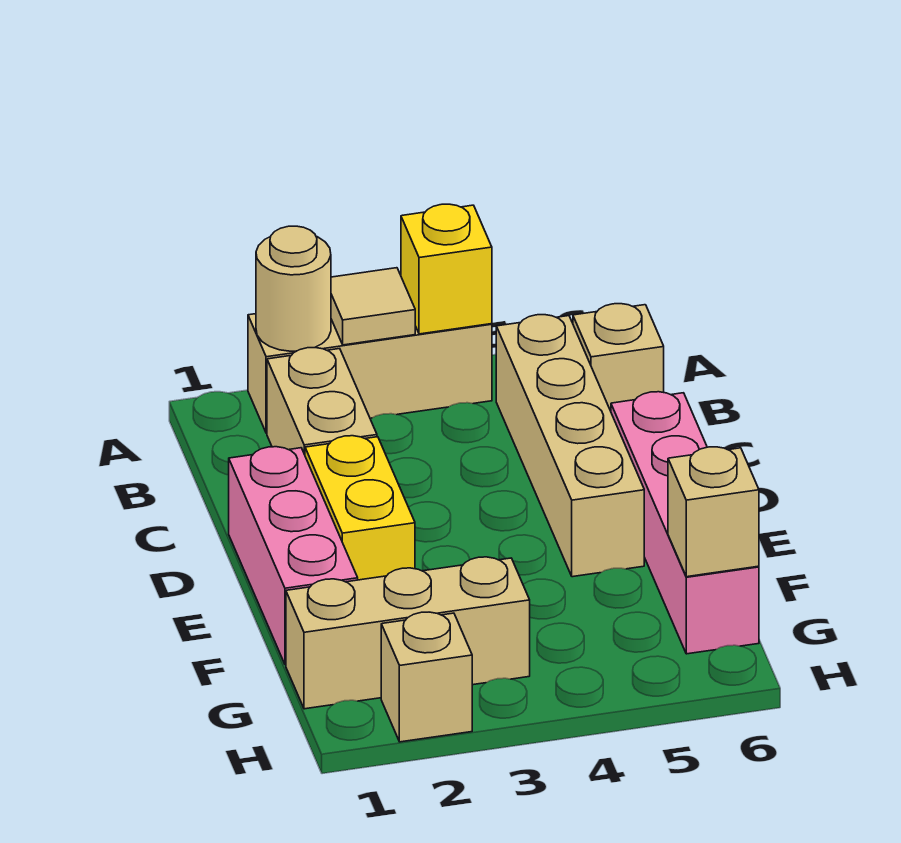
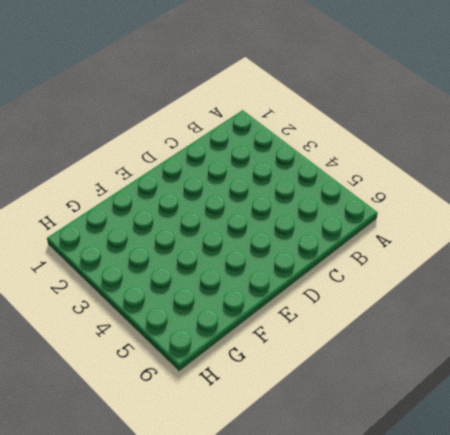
none -> tan 1x3 brick [248,314,492,433]
none -> tan 1x2 brick [267,348,377,455]
none -> tan 1x4 brick [496,315,644,577]

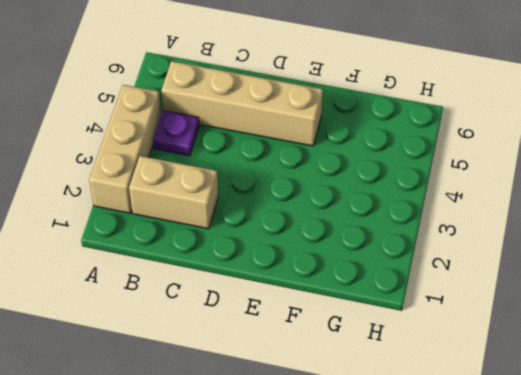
purple 1x1 plate [153,111,199,156] -> none
none -> tan 1x1 brick [573,304,664,411]
none -> pink 1x3 brick [229,447,358,665]
none -> yellow 1x2 brick [305,436,415,580]

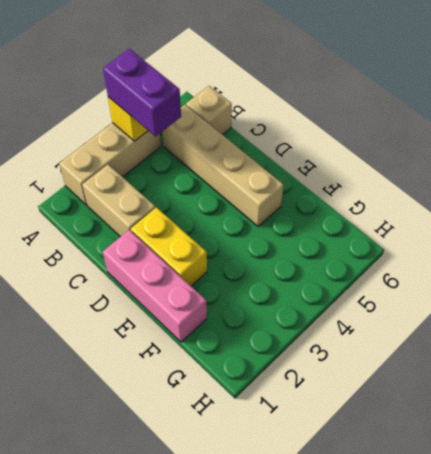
purple 1x2 brick [103,49,181,136] -> none
none -> pink 1x4 brick [611,392,759,654]
none -> tan 1x3 brick [286,557,530,709]
none -> tan 1x1 brick [381,612,472,742]

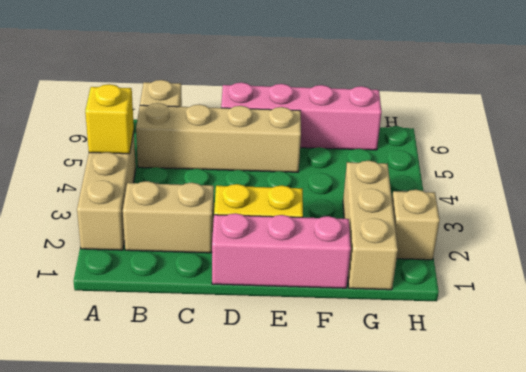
none -> tan 1x1 round brick [256,226,331,351]
none -> tan 1x1 tile [331,268,415,345]
none -> tan 1x1 brick [668,447,759,577]

